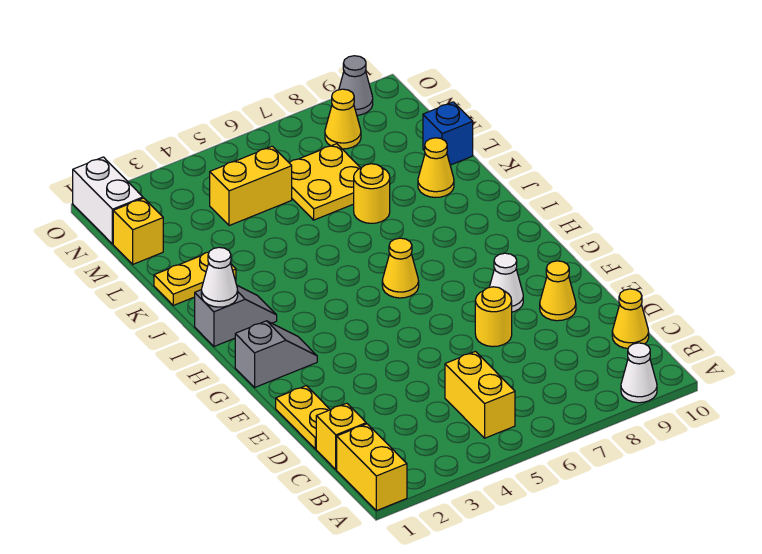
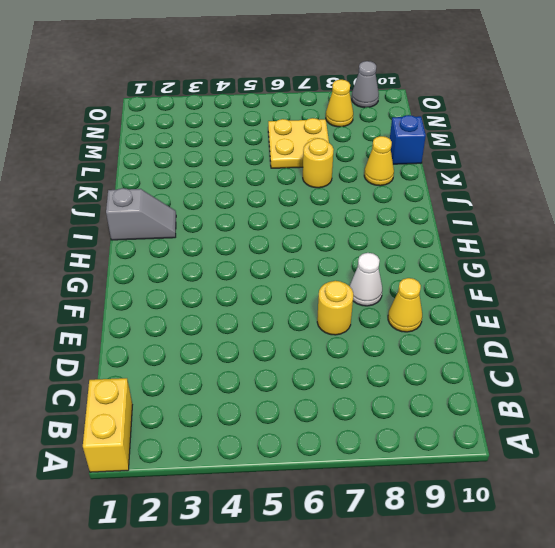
none -> white 1x1 cone [621,343,657,403]
none -> yellow 1x2 brick [445,351,515,438]
none -> yellow 1x1 brick [316,403,366,469]

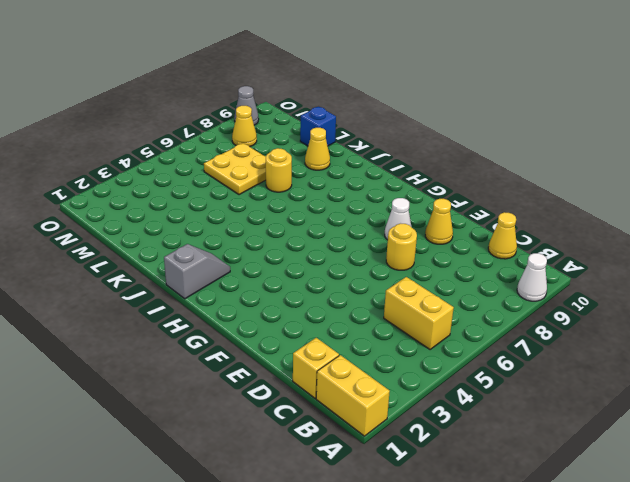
none -> yellow 1x2 plate [276,386,330,449]
none -> grey 1x2 slope [235,321,317,387]
none -> yellow 1x1 cone [382,238,419,298]

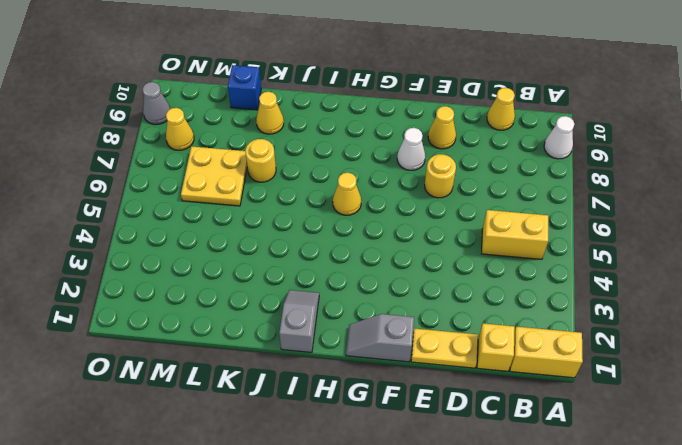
grey 1x2 slope [346,314,414,362] -> grey 1x2 slope turned to [235,321,317,387]
none -> yellow 1x2 plate [154,252,236,305]
none -> yellow 1x1 brick [113,198,163,264]
none -> yellow 1x2 brick [210,146,292,226]

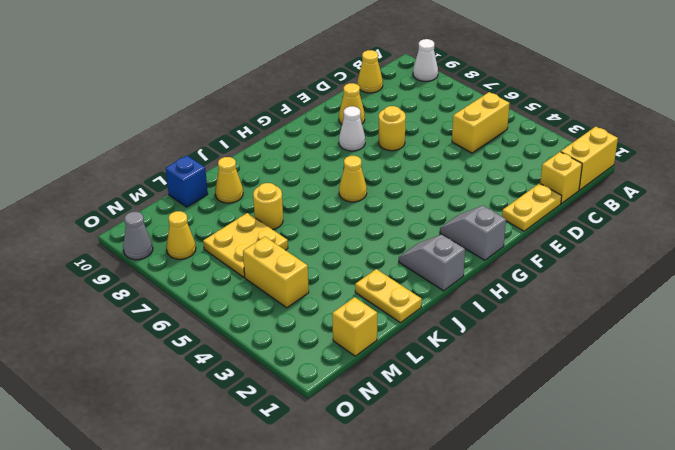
none -> white 1x2 brick [73,157,143,244]
none -> white 1x1 cone [201,247,238,307]

